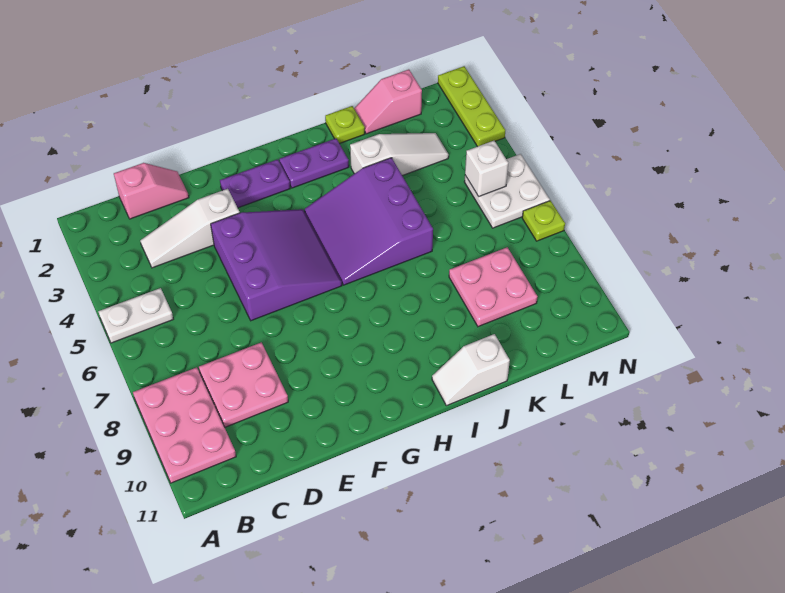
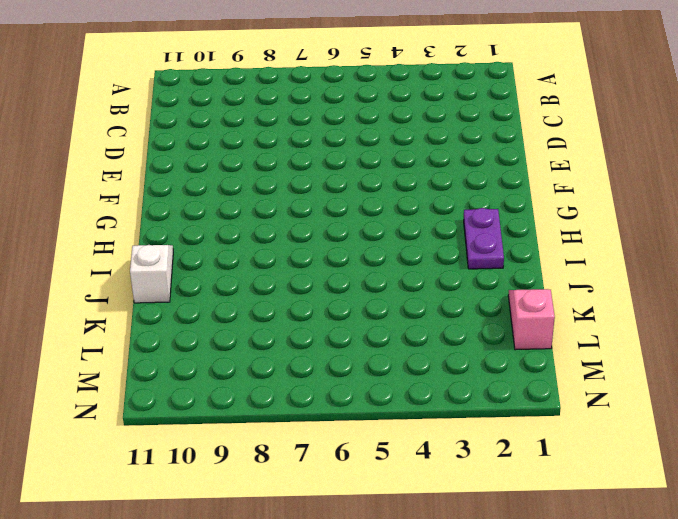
none -> white 1x2 plate [98,288,173,343]
none -> pink 2x3 plate [133,367,236,483]
none -> pink 1x2 slope [114,163,189,219]

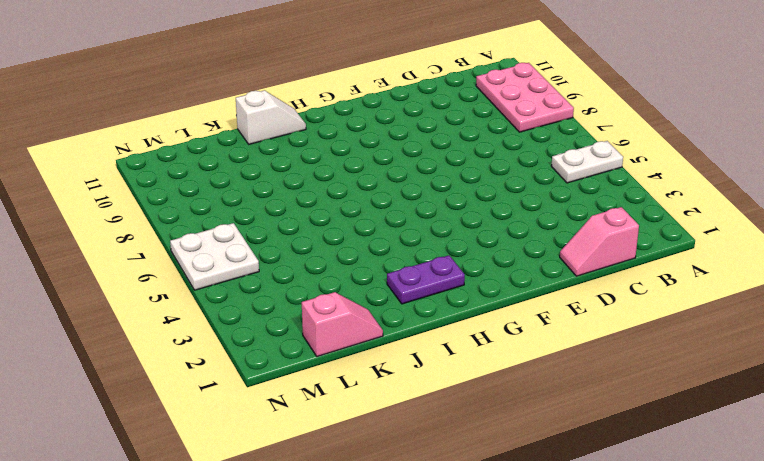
none -> white 1x3 slope [140,189,240,268]
none -> pink 2x2 plate [199,342,288,427]
none -> purple 3x3 slope [211,209,342,321]

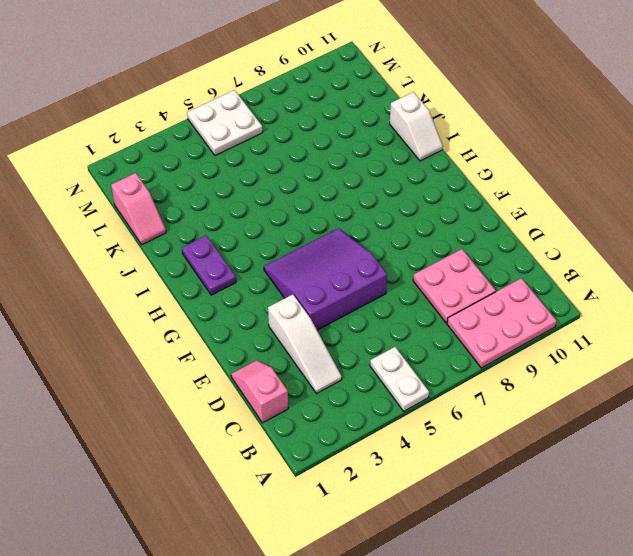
none -> purple 1x2 plate [220,159,290,208]
none -> purple 3x3 slope [305,158,433,285]
none -> lime 1x1 plate [325,106,365,143]

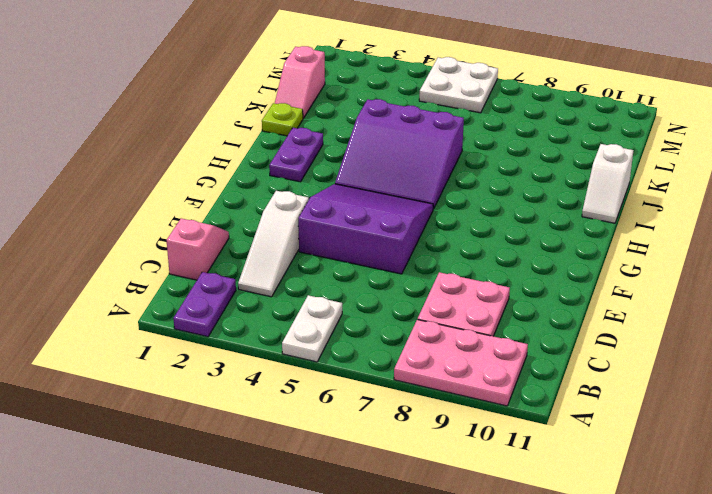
purple 1x2 plate [173,272,236,337] -> purple 1x2 plate moved to [220,159,290,208]
none -> white 1x3 slope [350,133,449,176]
none -> pink 2x2 plate [449,247,537,327]
none -> lime 1x3 plate [438,66,505,147]

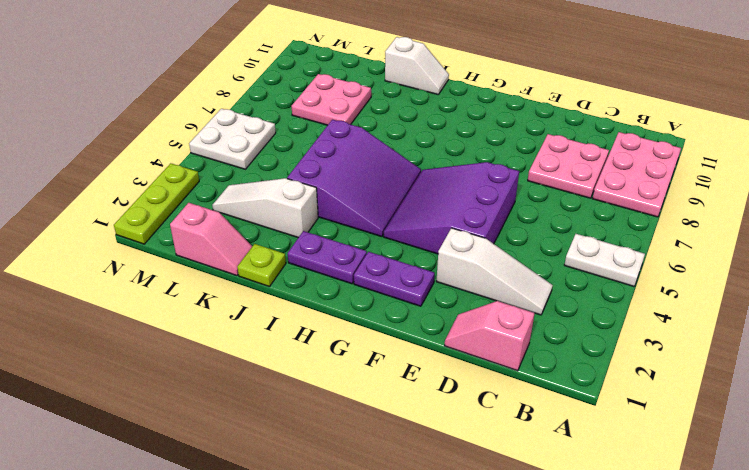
none -> lime 1x1 plate [522,201,565,241]
none -> white 1x1 brick [465,141,508,196]

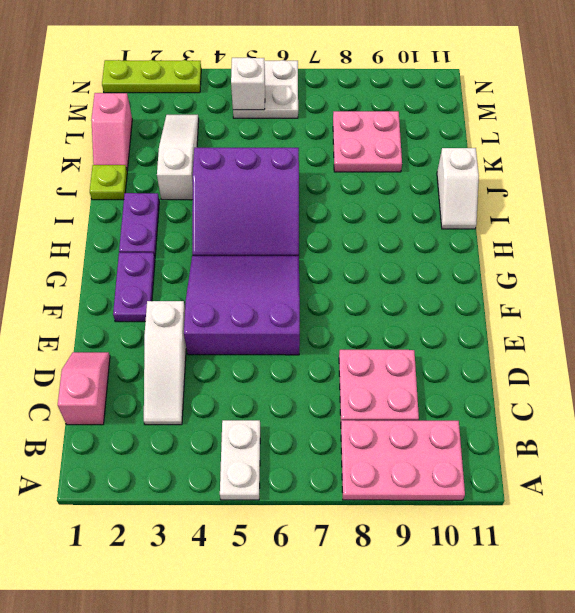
none -> lime 1x1 plate [522,201,565,241]

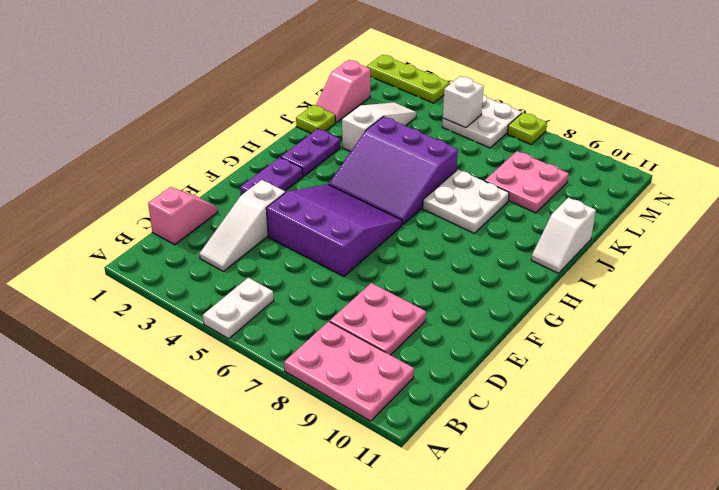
white 2x2 plate [423,169,509,233] -> none

